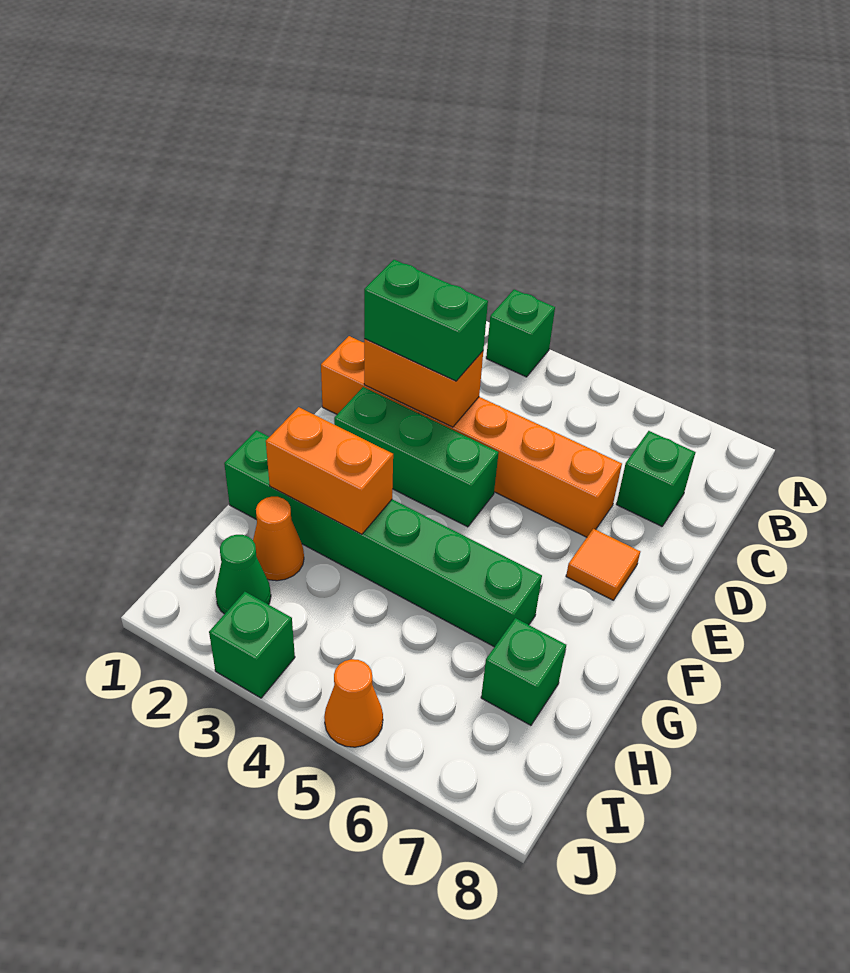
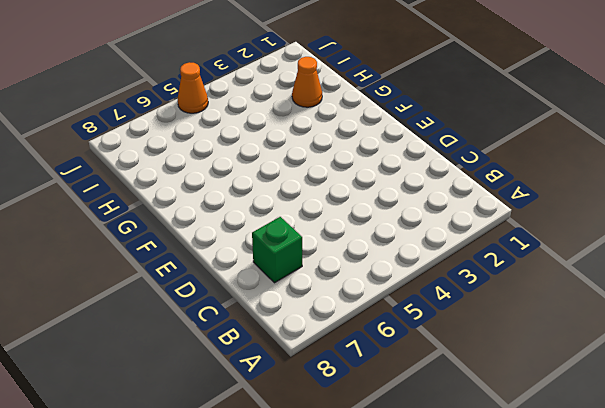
none -> green 1x1 brick [486,289,555,377]
none -> orange 1x6 brick [321,336,622,537]
none -> green 1x3 brick [334,387,499,527]

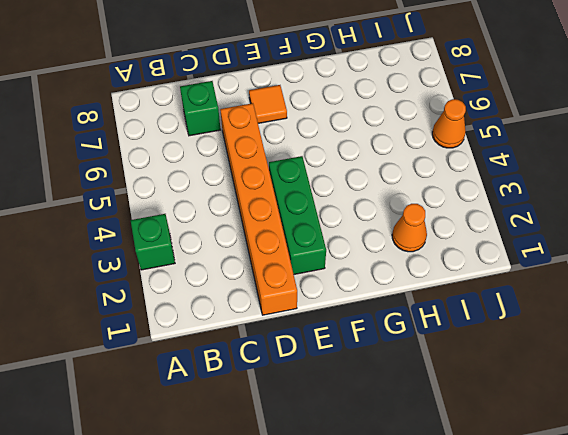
none -> green 1x6 brick [224,430,542,647]
none -> green 1x1 brick [481,618,566,725]
none -> green 1x1 cone [215,535,271,614]

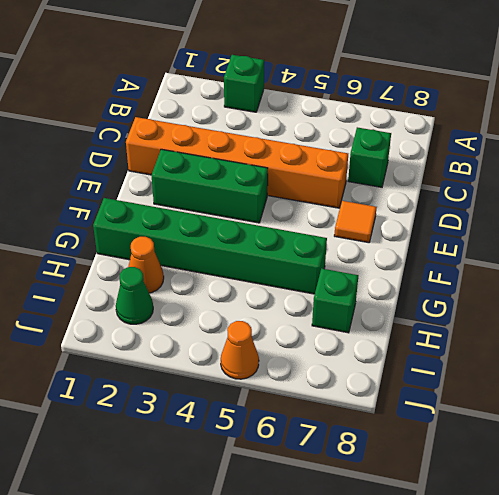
none -> green 1x1 brick [209,592,295,698]
none -> orange 1x2 brick [364,339,483,427]
none -> orange 1x2 brick [266,407,393,534]

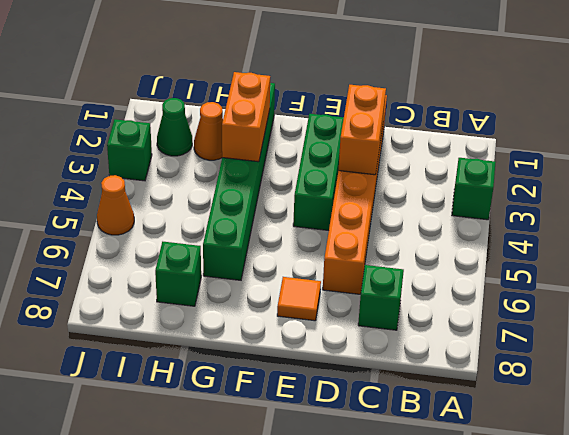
none -> green 1x2 brick [364,260,488,381]

